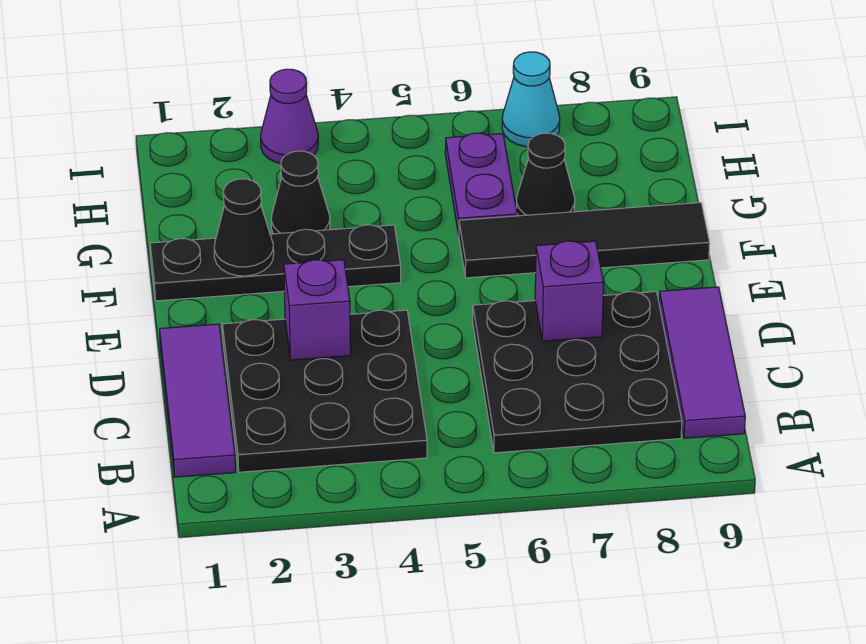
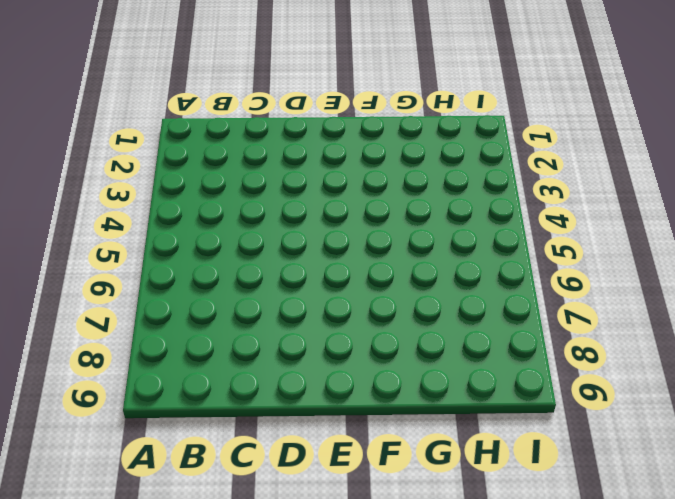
none -> purple 1x3 tile [160,324,235,477]
none -> black 3x3 plate [222,310,427,472]
none -> black 3x3 plate [473,292,682,453]

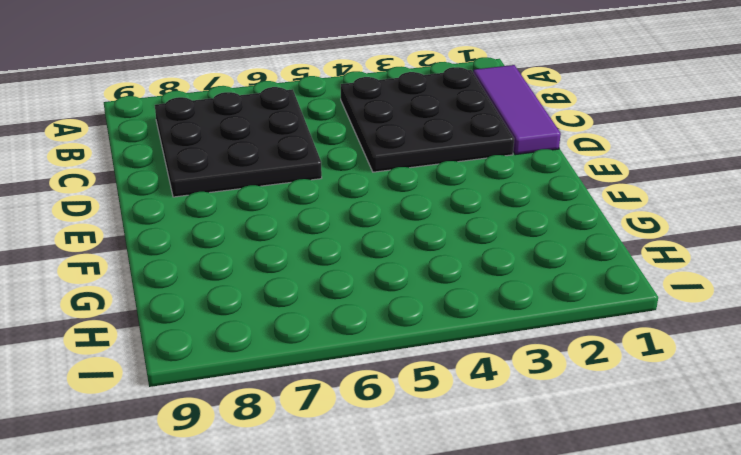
none -> purple 1x3 tile [659,287,745,438]
none -> black 1x4 plate [150,225,401,301]
none -> black 1x4 tile [459,203,710,278]

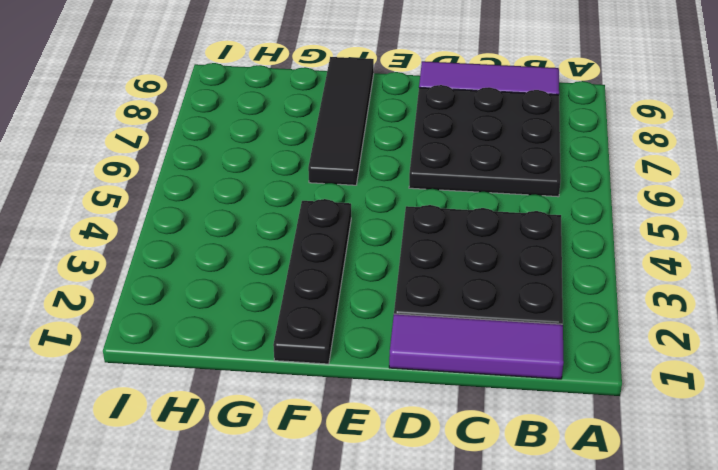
none -> black 1x1 cone [271,151,330,234]
none -> purple 1x2 plate [445,133,517,235]
none -> black 1x1 cone [516,133,575,216]

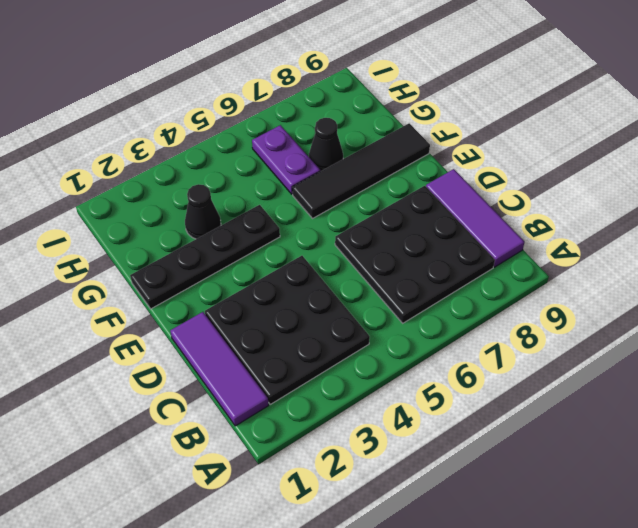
none -> purple 1x1 cone [261,69,318,163]
none -> cyan 1x1 cone [502,52,560,147]
none -> purple 1x1 brick [284,260,351,360]

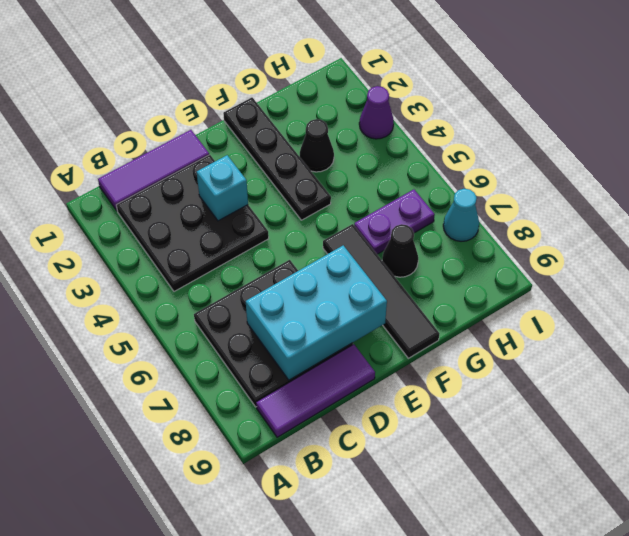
cyan 2x3 brick [246,245,387,380] -> purple 1x1 brick [535,241,604,341]
cyan 1x1 brick [197,155,248,221] -> purple 1x1 brick [284,260,351,360]
none -> black 1x1 cone [214,179,274,276]

